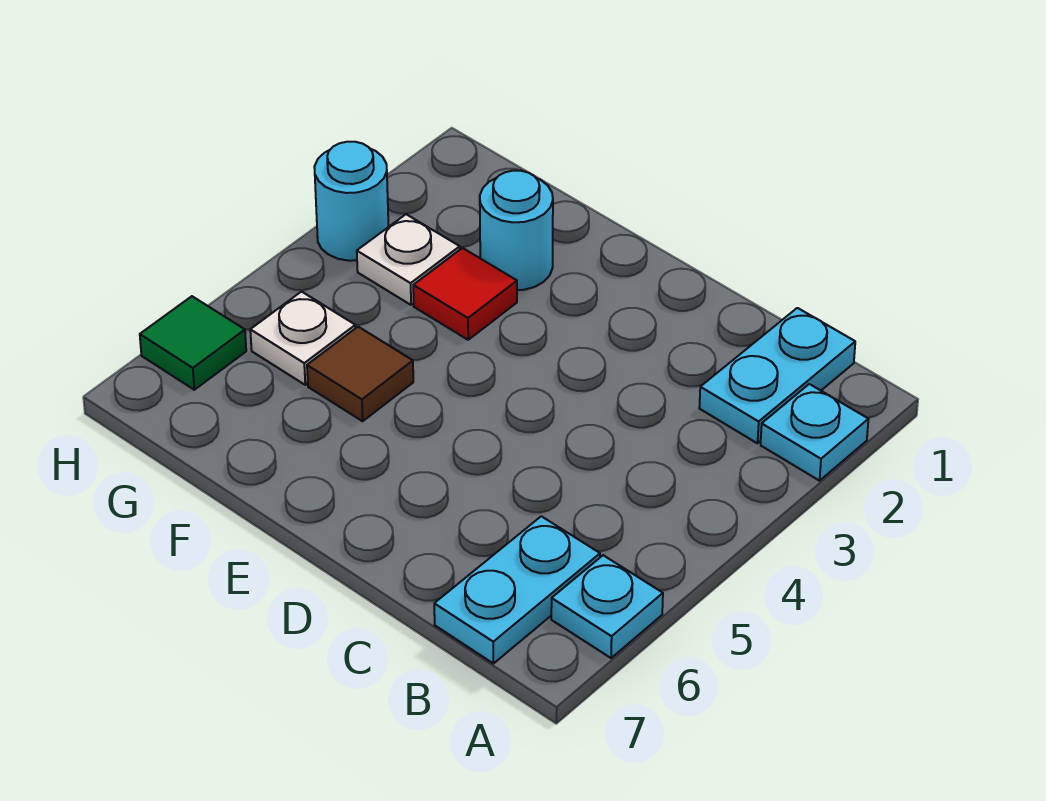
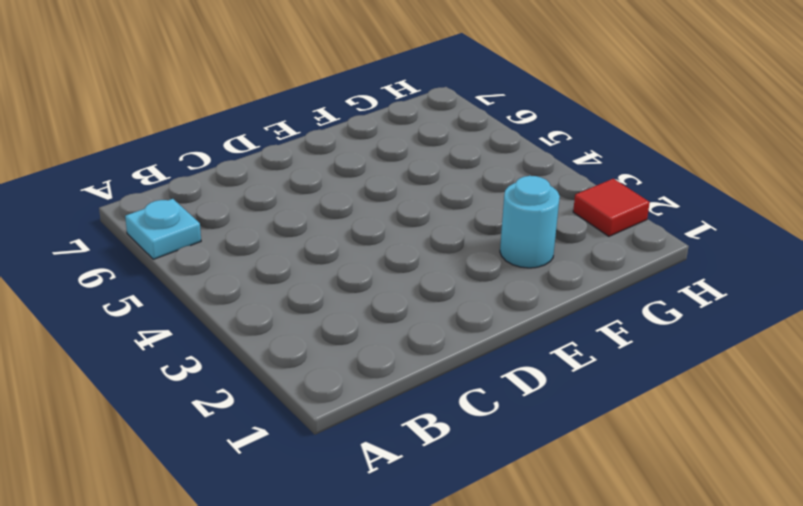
red 1x1 tile [573,179,650,236] -> red 1x1 tile moved to [413,248,517,340]
none -> cyan 1x1 plate [761,384,868,481]
none -> cyan 1x2 plate [699,308,855,443]

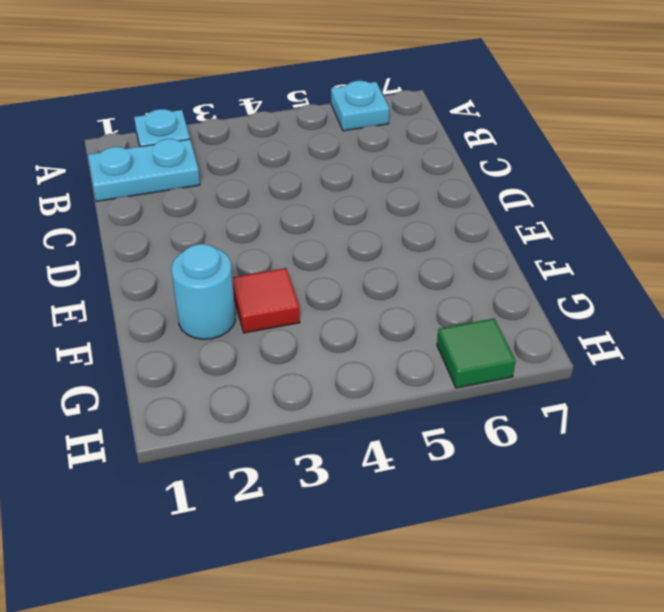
none -> cyan 1x2 plate [434,516,600,664]
none -> brown 1x1 tile [307,327,413,421]

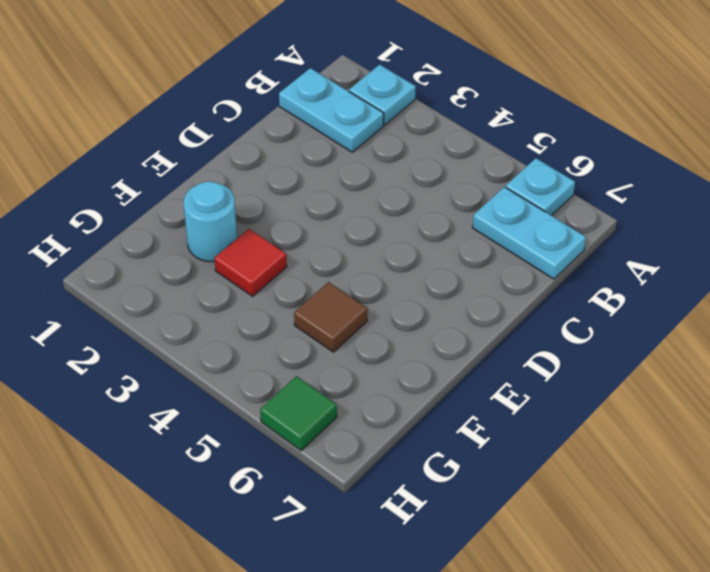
none -> white 1x1 plate [357,214,460,305]
none -> white 1x1 plate [250,292,355,385]

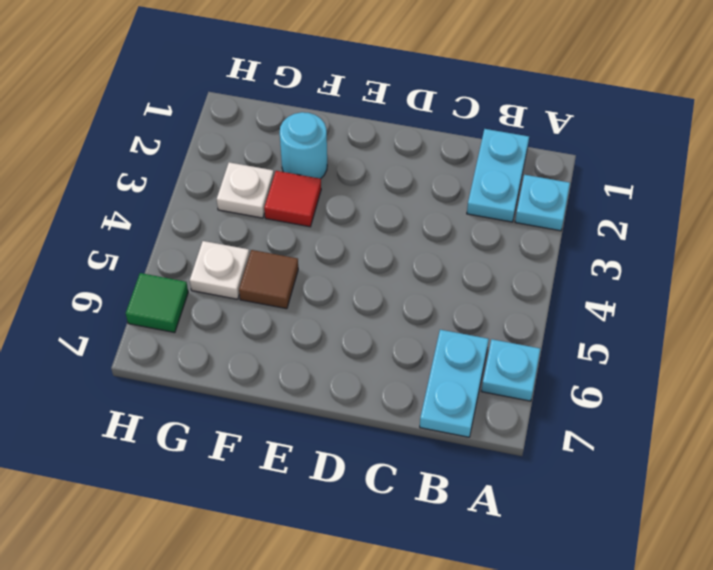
none -> cyan 1x1 round brick [314,142,388,261]

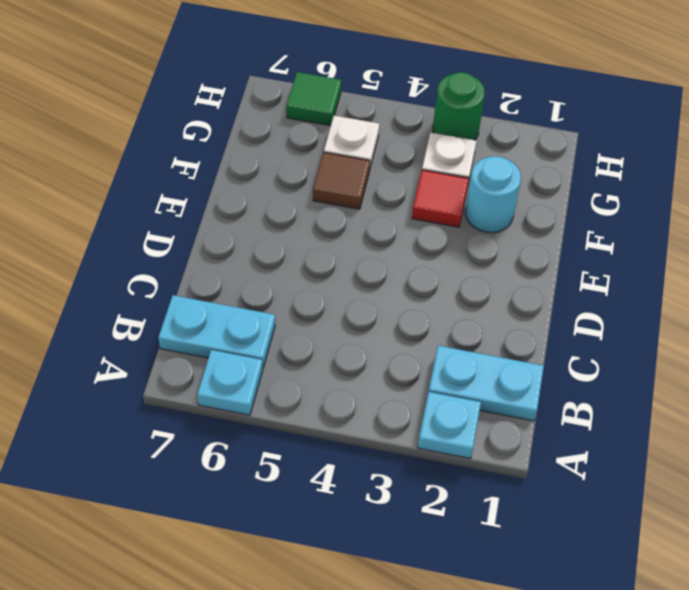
green 1x1 round brick [433,72,485,140] -> cyan 1x1 round brick [314,142,388,261]

